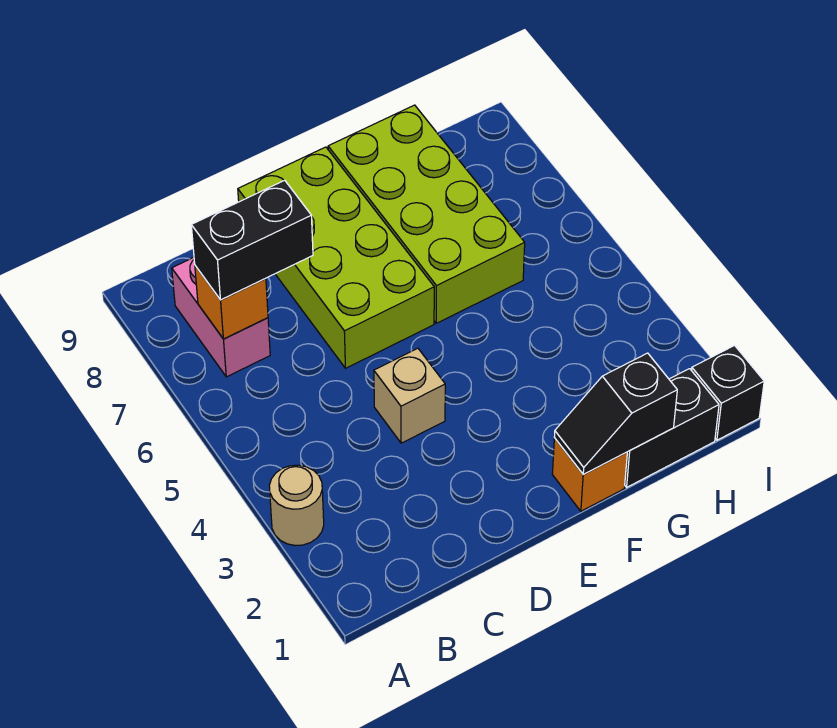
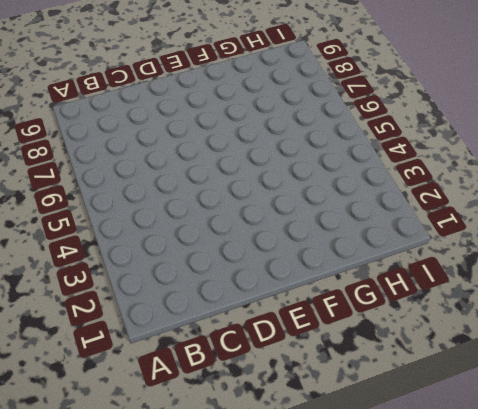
none -> tan 1x1 round brick [269,465,324,546]
none -> pink 1x2 brick [172,257,270,377]

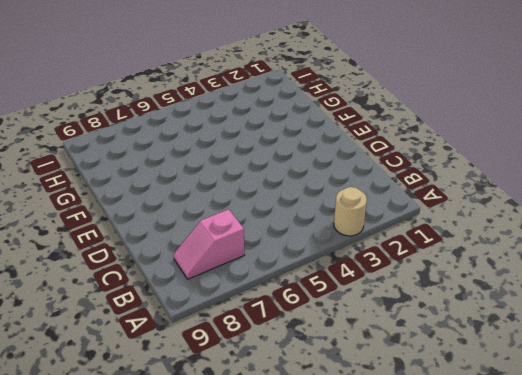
pink 1x2 slope [174,209,245,279] -> pink 1x2 brick [172,257,270,377]
none -> tan 1x1 brick [374,348,445,443]
none -> lime 2x4 brick [238,147,434,368]

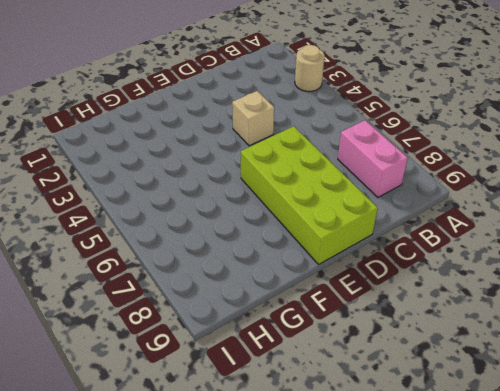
none -> orange 1x1 brick [552,438,627,511]
none -> lime 2x4 brick [328,105,525,323]

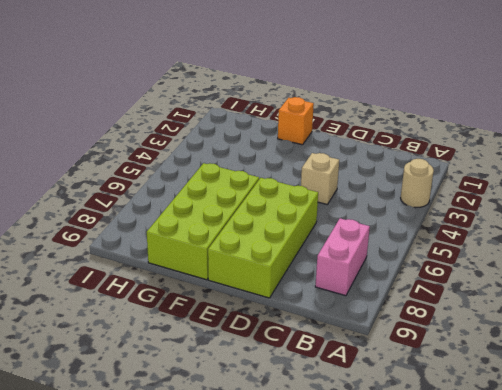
none -> black 1x2 brick [625,369,719,487]
none -> black 1x1 brick [692,345,764,440]

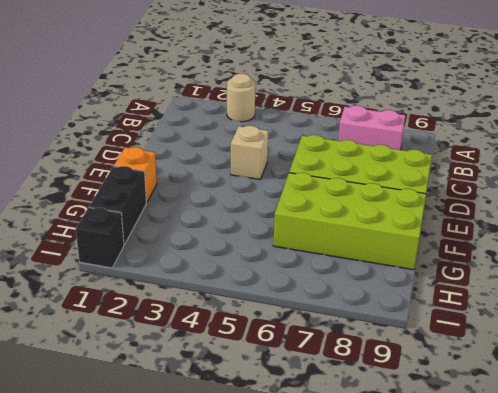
none -> orange 1x1 brick [195,266,268,339]
none -> black 1x2 slope [554,353,677,474]

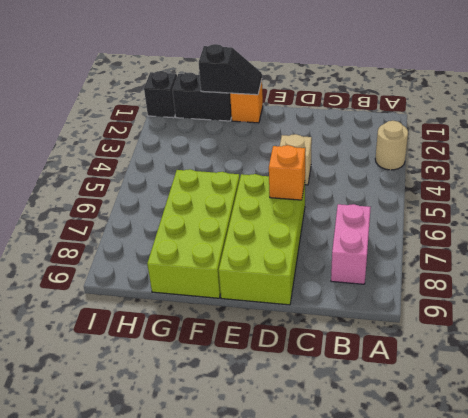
orange 1x1 brick [269,145,305,200] -> orange 1x1 brick moved to [195,266,268,339]
none -> black 1x2 brick [191,180,313,300]

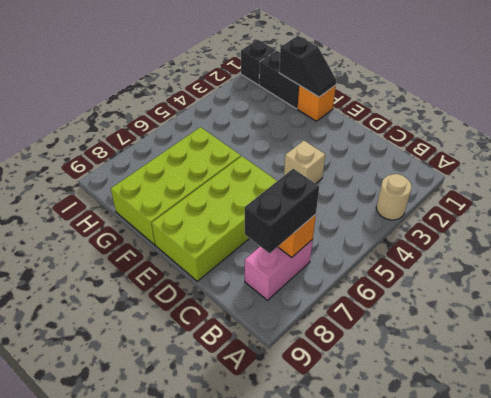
black 1x2 brick [245,169,319,253] -> black 1x2 brick turned to [191,180,313,300]

